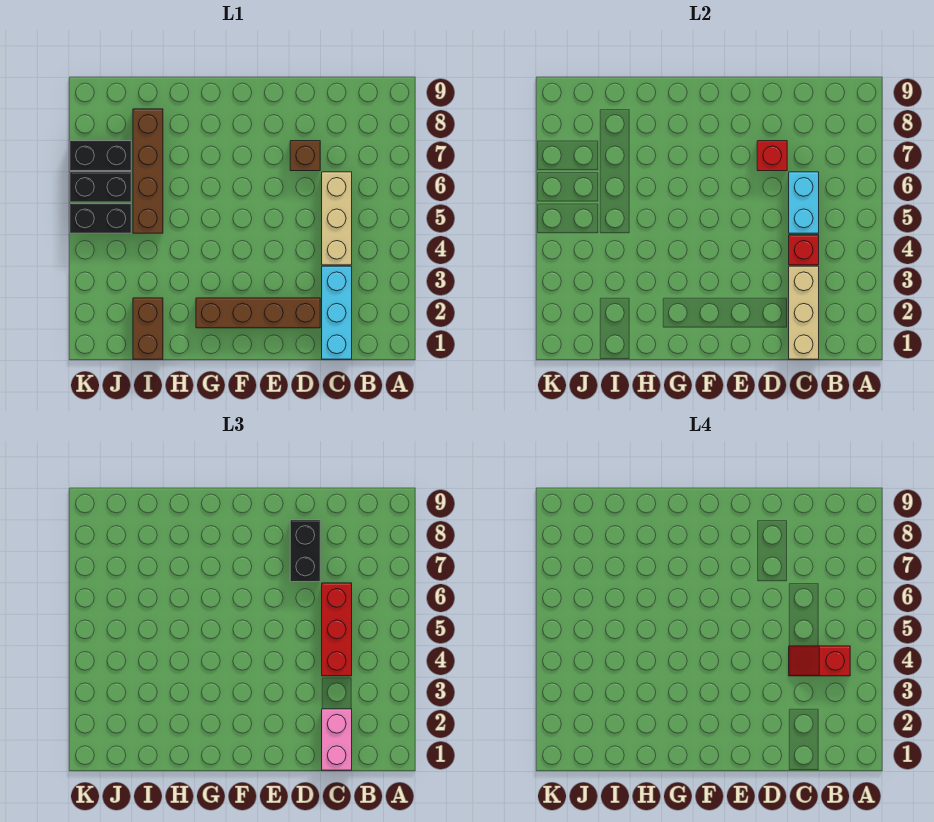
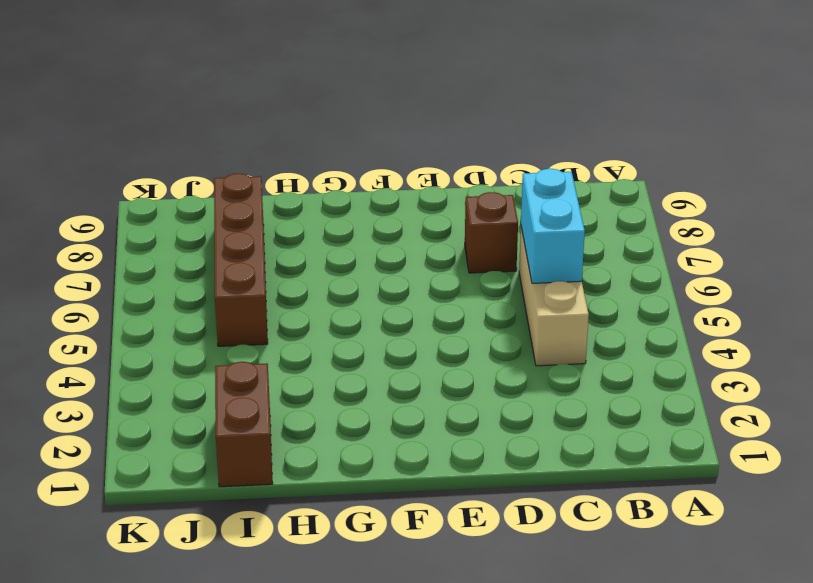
none -> cyan 1x3 brick [322,266,352,359]
none -> brown 1x4 brick [196,298,320,328]
none -> black 1x2 brick [70,204,131,233]

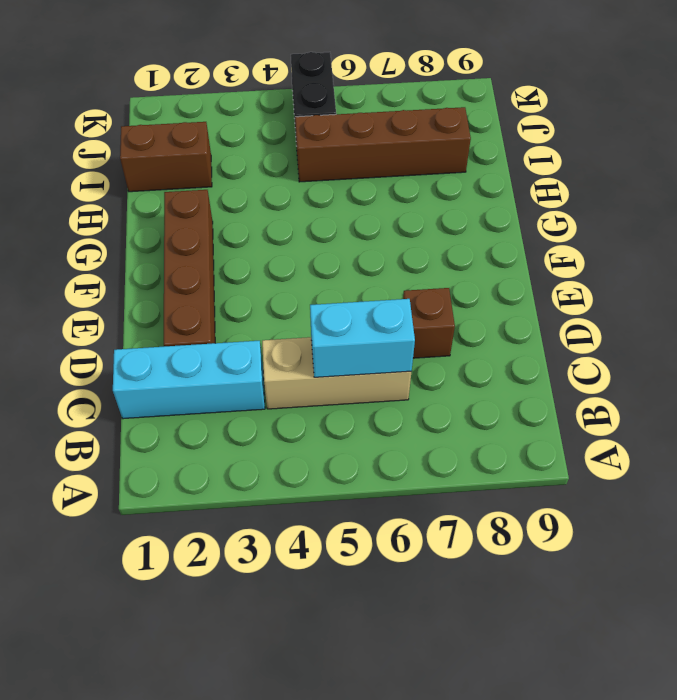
none -> black 1x2 brick [70,172,131,202]
none -> black 1x2 brick [70,141,131,171]
none -> tan 1x3 brick [789,266,819,359]

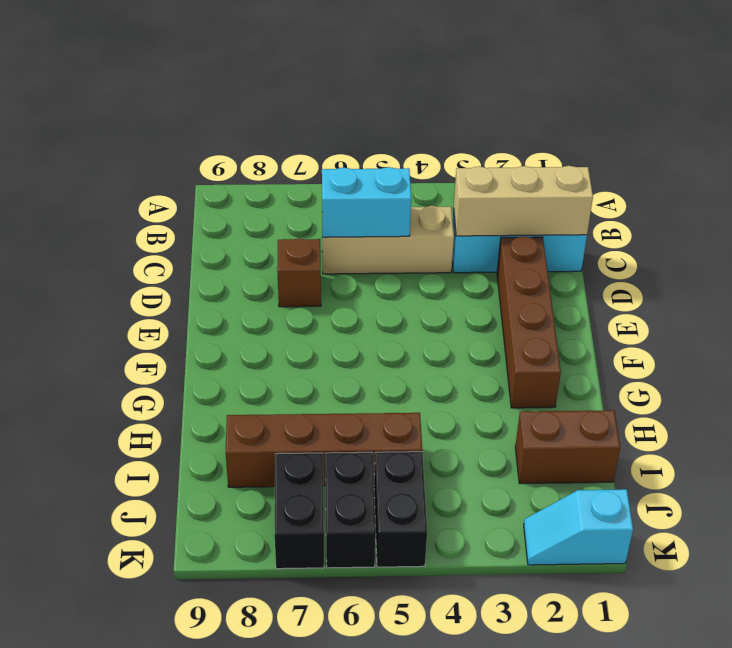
cyan 1x2 slope [524,489,633,565] -> none
none -> red 1x1 brick [789,235,819,265]
none -> red 1x1 brick [757,141,787,171]
none -> pink 1x2 brick [322,709,352,770]

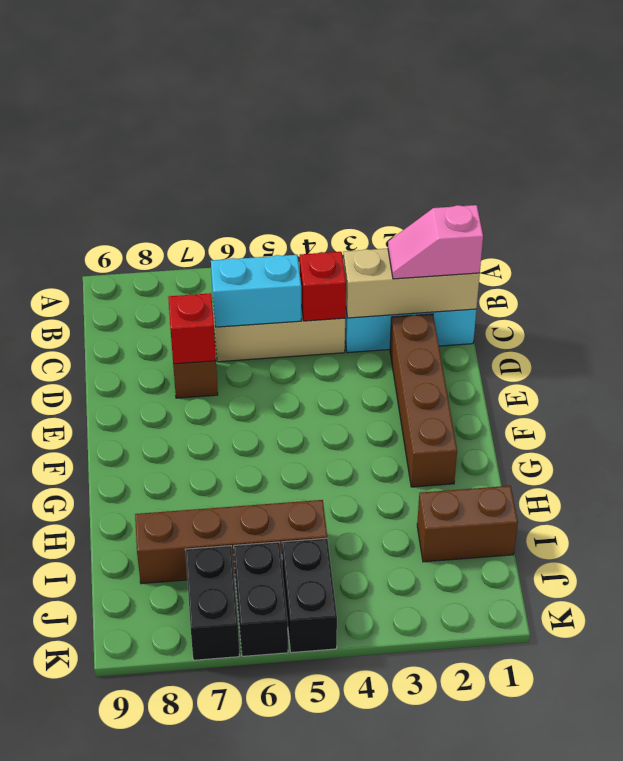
pink 1x2 slope [388,205,483,279] -> pink 1x2 brick [322,709,352,770]
none -> red 1x3 brick [322,583,352,676]
none -> black 1x2 brick [290,520,320,582]
none -> red 1x2 slope [789,646,850,676]

